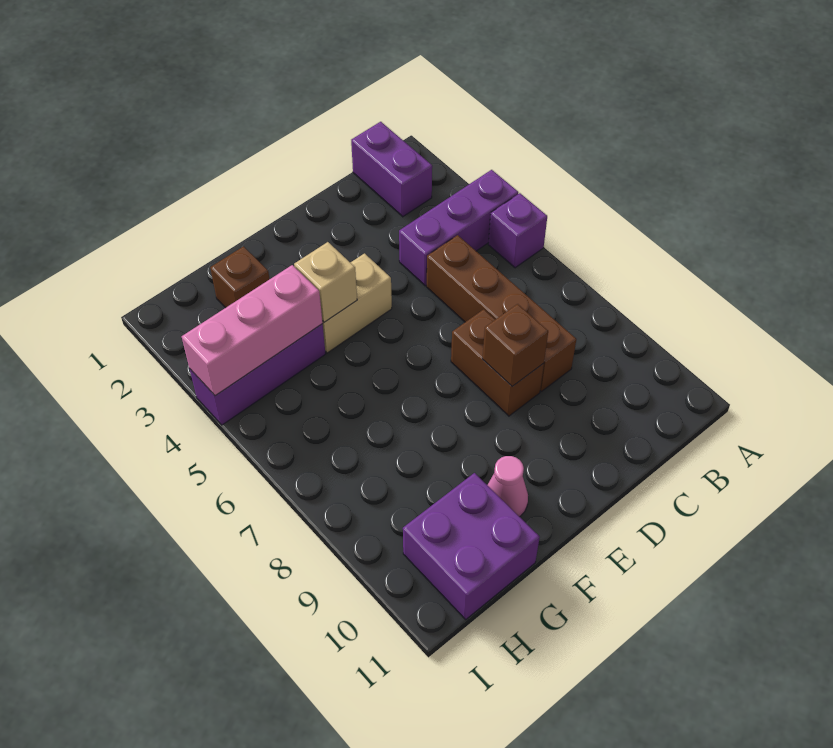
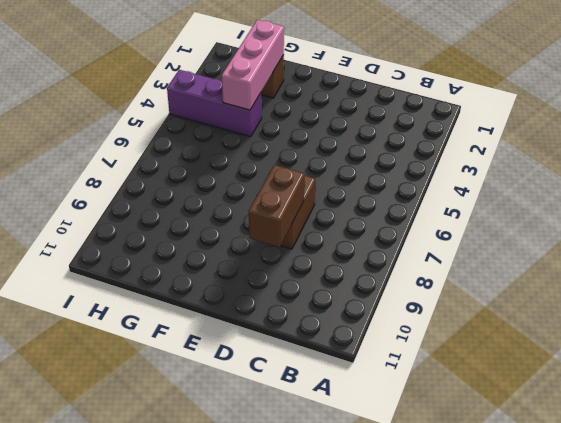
brown 1x2 brick [249,165,304,247] -> brown 1x1 brick [483,304,548,386]
pink 1x3 brick [222,20,284,110] -> pink 1x3 brick turned to [182,265,323,396]
none -> purple 1x3 brick [399,170,518,286]
none -> purple 1x1 brick [488,193,547,268]
none -> purple 1x2 brick [351,122,432,217]

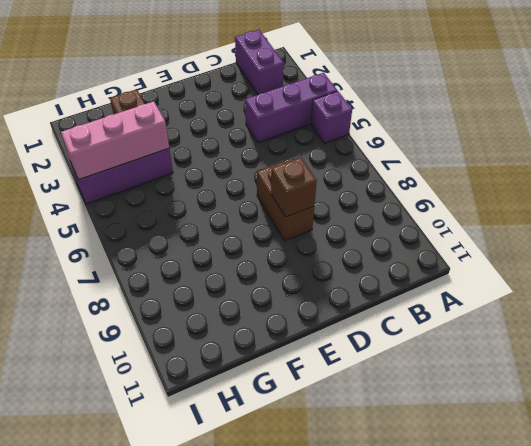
none -> brown 1x4 brick [427,235,576,391]
none -> tan 1x2 brick [322,253,392,353]
none -> pink 1x1 cone [488,456,528,517]

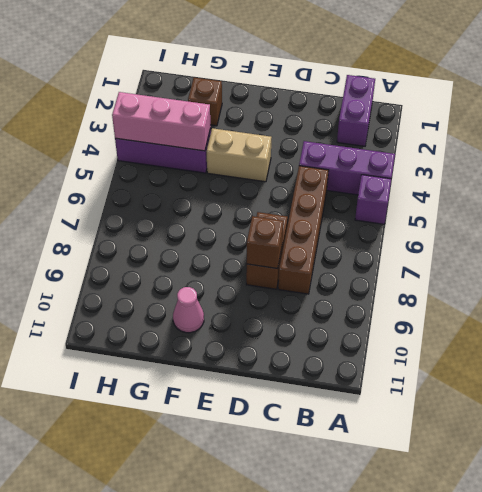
none -> purple 2x2 brick [403,473,540,619]
none -> tan 1x1 brick [294,242,357,322]

